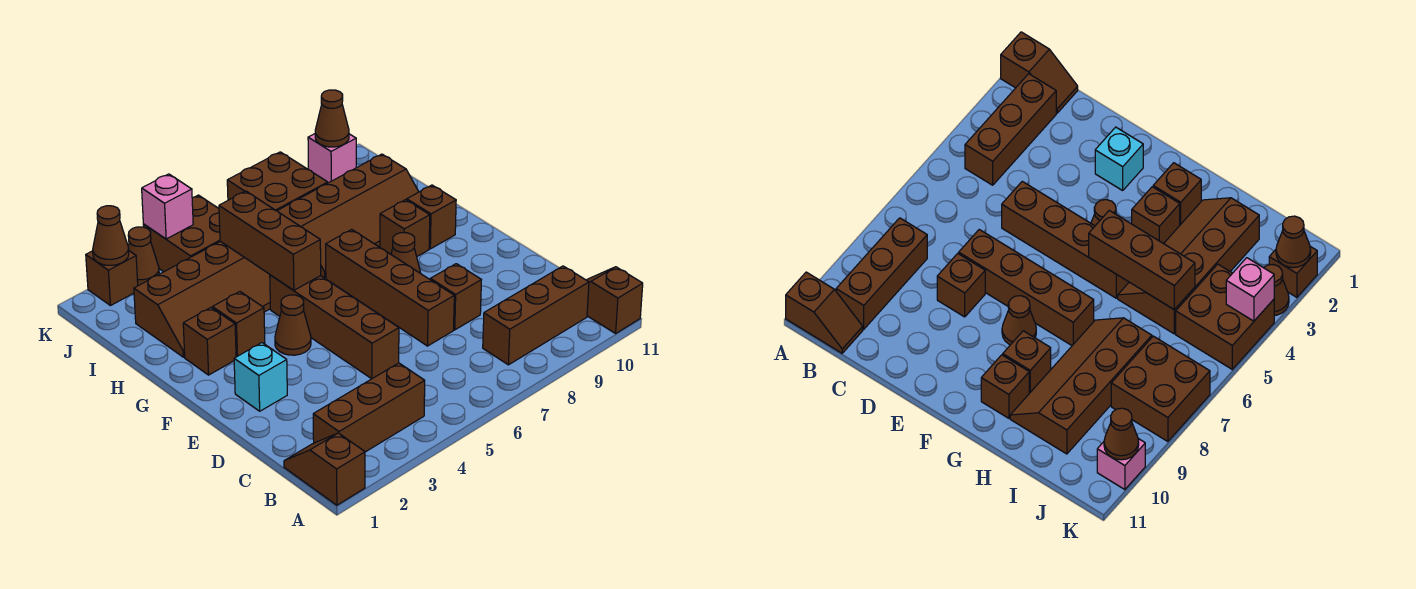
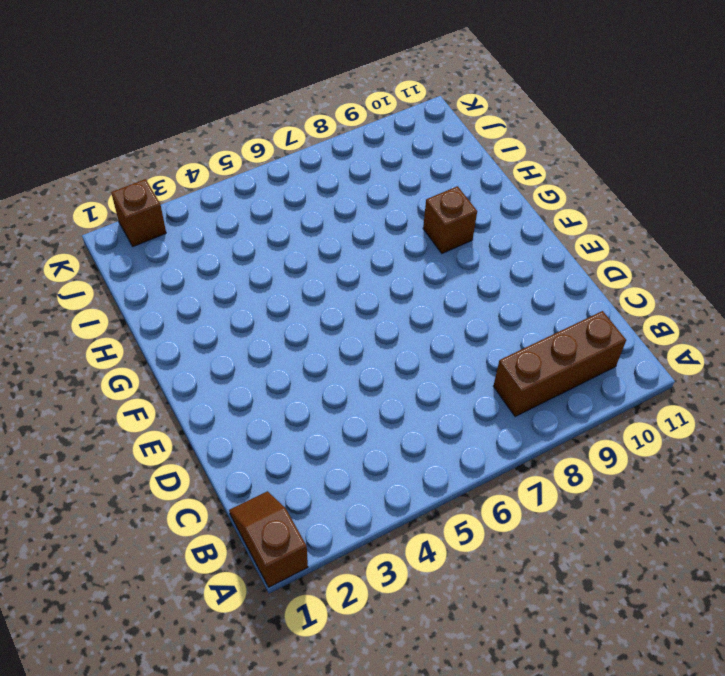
none -> brown 1x2 slope [587,267,643,333]
none -> brown 1x3 brick [313,363,425,452]
none -> brown 1x4 brick [270,275,399,379]

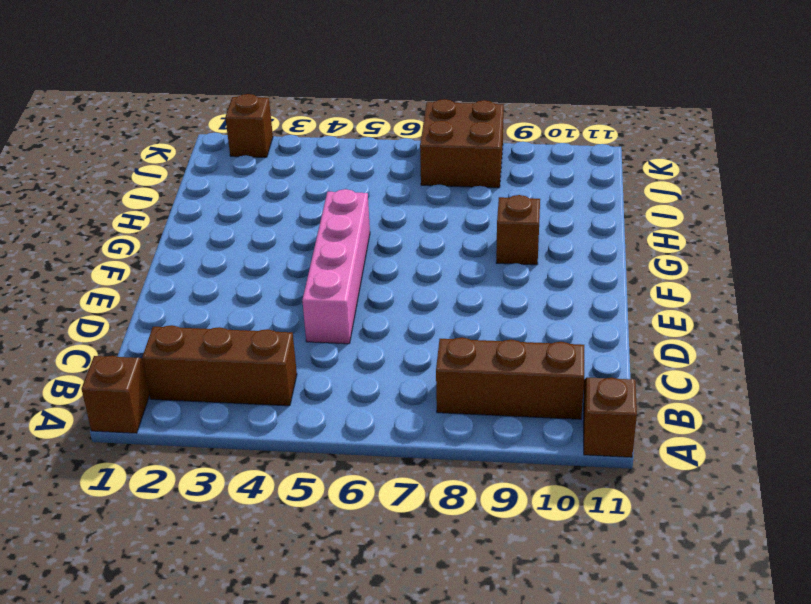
pink 1x4 brick [302,189,370,344] -> brown 1x4 brick [270,275,399,379]
none -> brown 1x4 brick [326,229,454,346]
none -> brown 1x1 brick [430,264,481,330]
none -> cyan 1x1 brick [234,343,287,411]

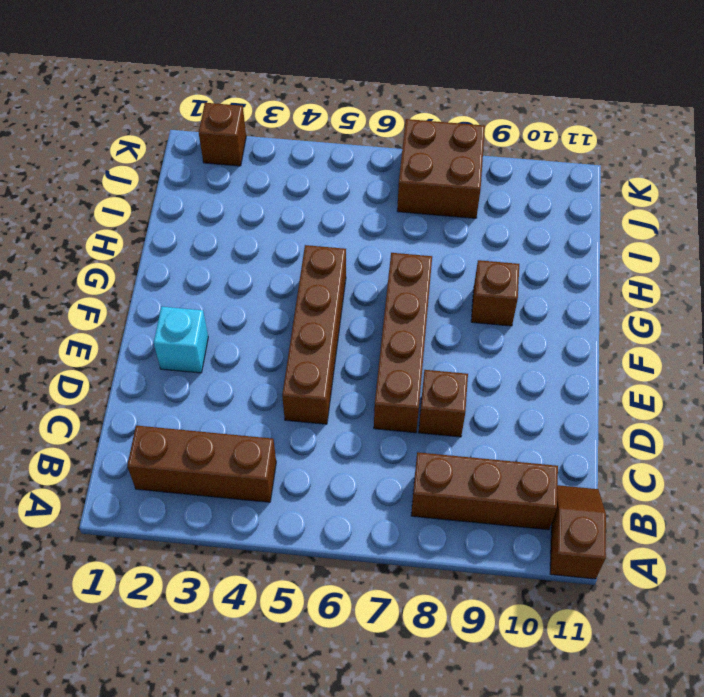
none -> brown 1x2 slope [284,433,365,505]
none -> brown 1x1 cone [275,295,311,355]
none -> brown 1x1 cone [391,233,421,273]

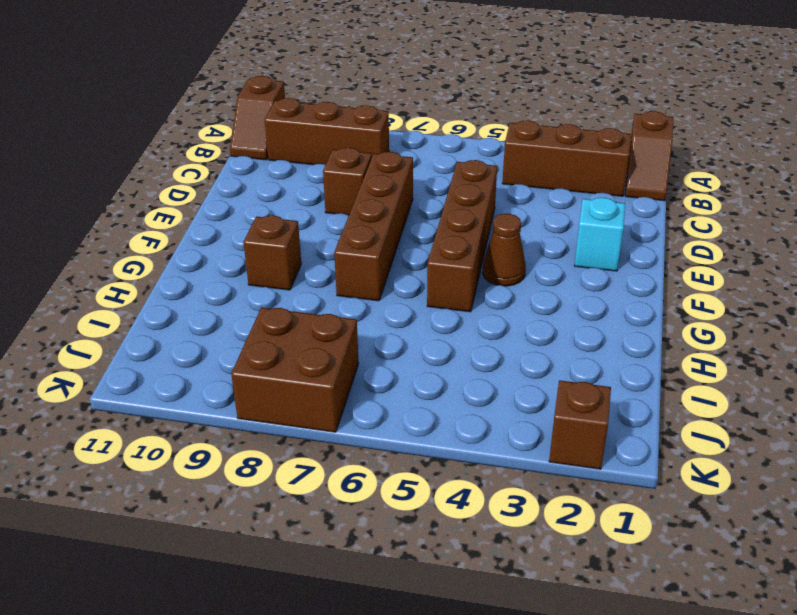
none -> brown 1x1 cone [391,233,421,273]
none -> brown 1x1 brick [183,308,236,375]
none -> brown 1x1 brick [213,292,265,357]

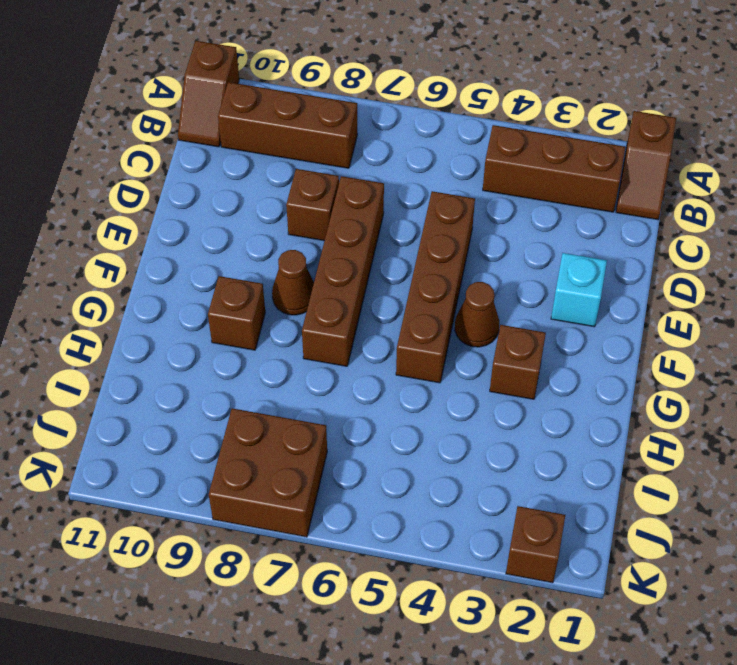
none -> brown 1x1 brick [183,308,236,375]
none -> brown 1x1 brick [407,185,456,249]
none -> brown 2x4 slope [134,241,270,357]

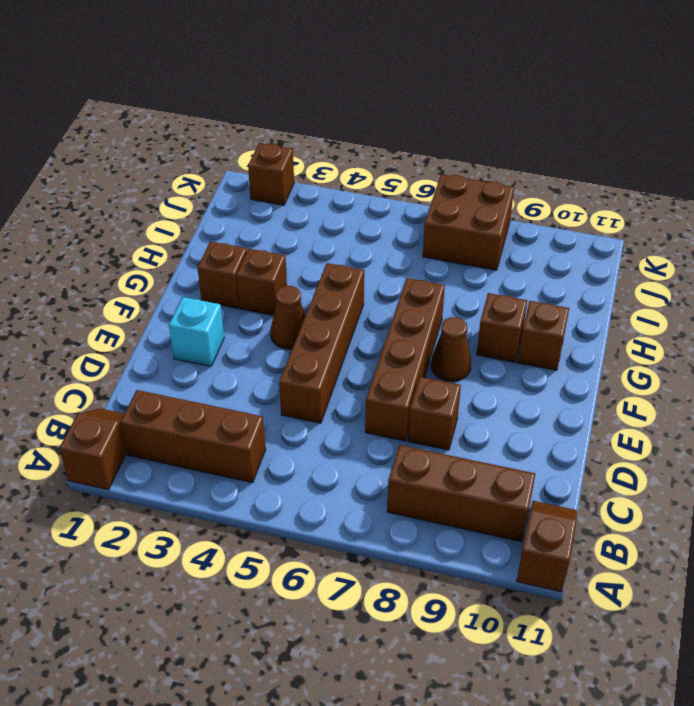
none -> brown 2x4 slope [134,241,270,357]
none -> brown 2x4 slope [277,154,419,278]
none -> brown 2x2 brick [143,195,220,272]

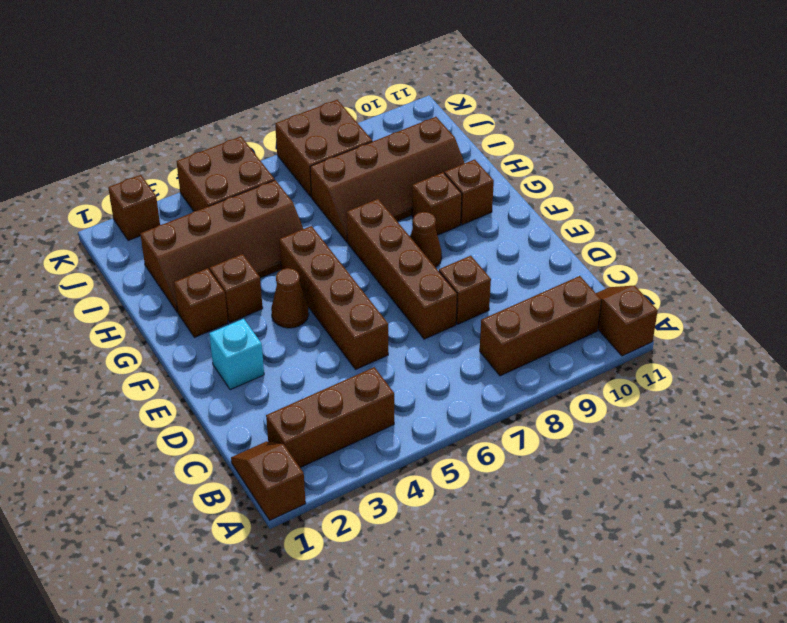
none -> brown 1x1 cone [128,227,159,285]
none -> pink 1x1 brick [308,134,356,183]
none -> brown 1x3 brick [219,191,321,290]

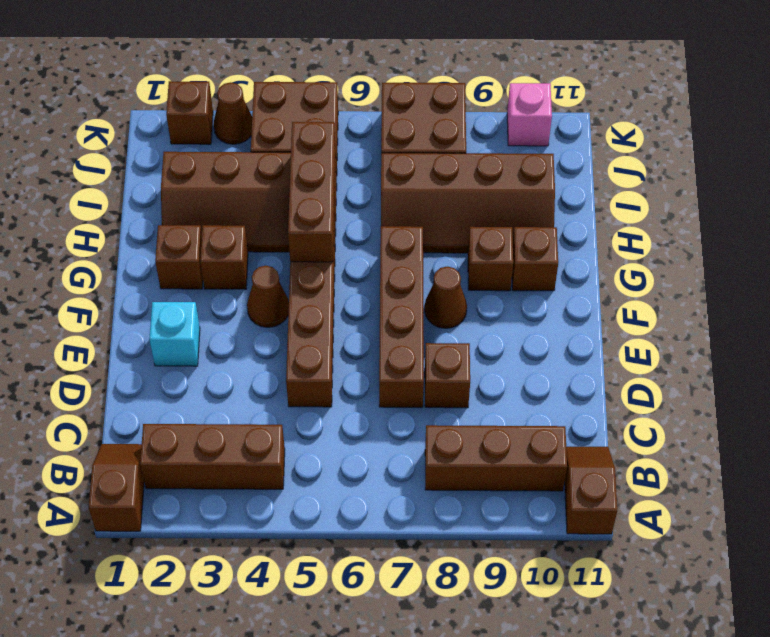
none -> brown 1x1 cone [93,206,129,265]
none -> pink 1x1 brick [142,174,193,239]
none -> brown 1x1 cone [315,90,349,147]

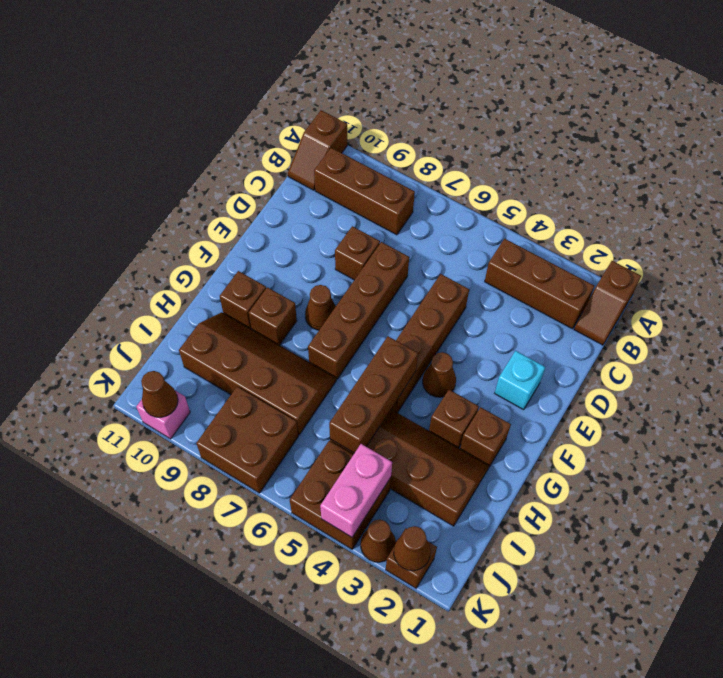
pink 1x2 brick [320,444,392,537] -> pink 1x1 brick [142,174,193,239]

